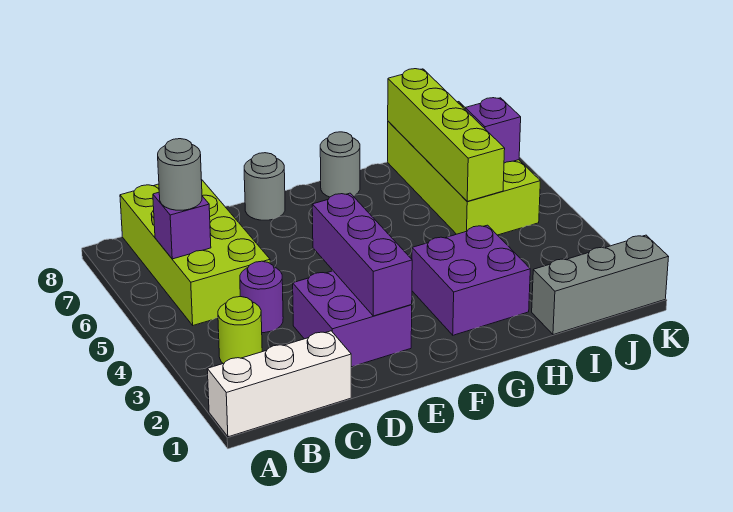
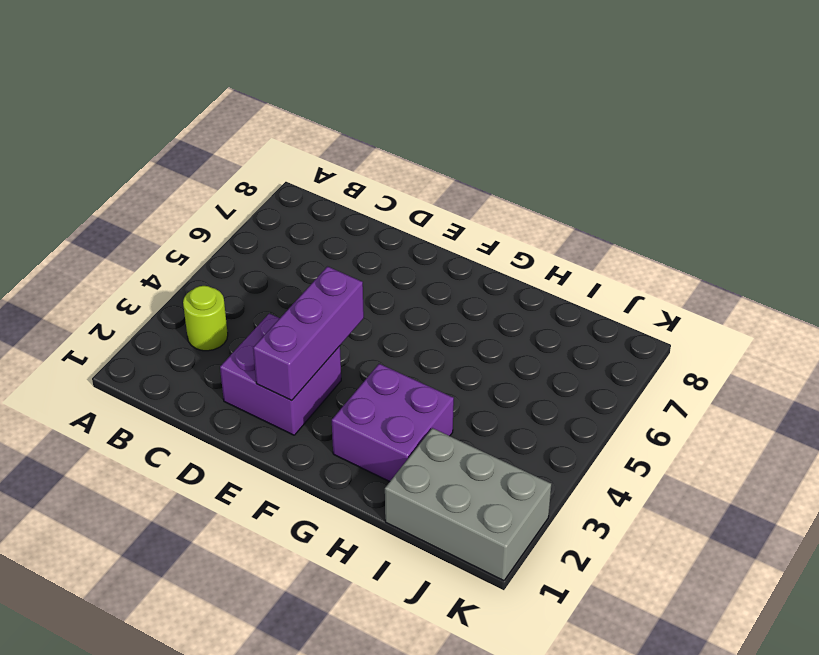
grey 2x3 brick [385,428,551,581] -> grey 1x3 brick [532,235,669,335]
none -> white 1x3 brick [207,331,351,437]
none -> lime 2x4 brick [120,179,270,325]
none -> purple 1x1 round brick [240,261,283,333]

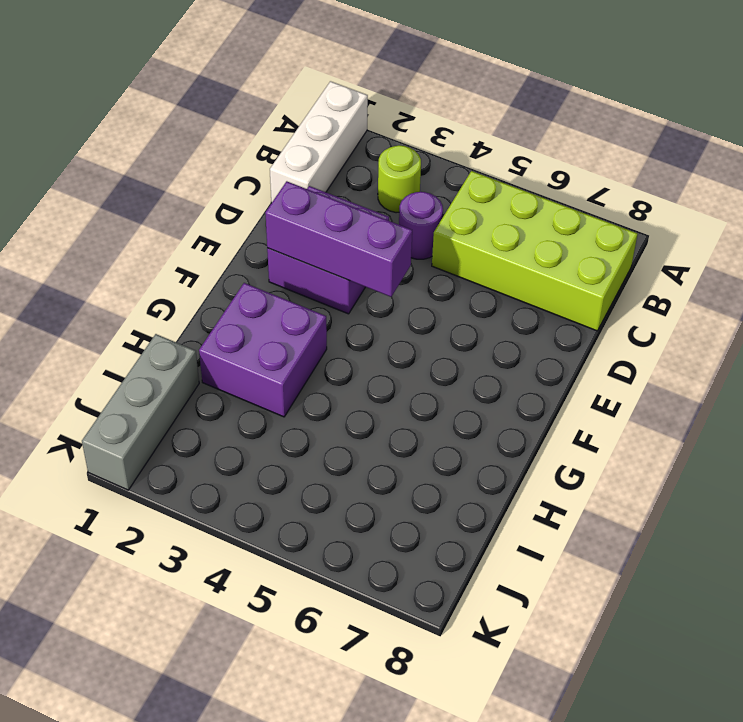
none -> grey 1x1 round brick [244,153,285,220]
none -> grey 1x1 round brick [320,132,360,197]
none -> lime 2x4 brick [388,102,540,235]

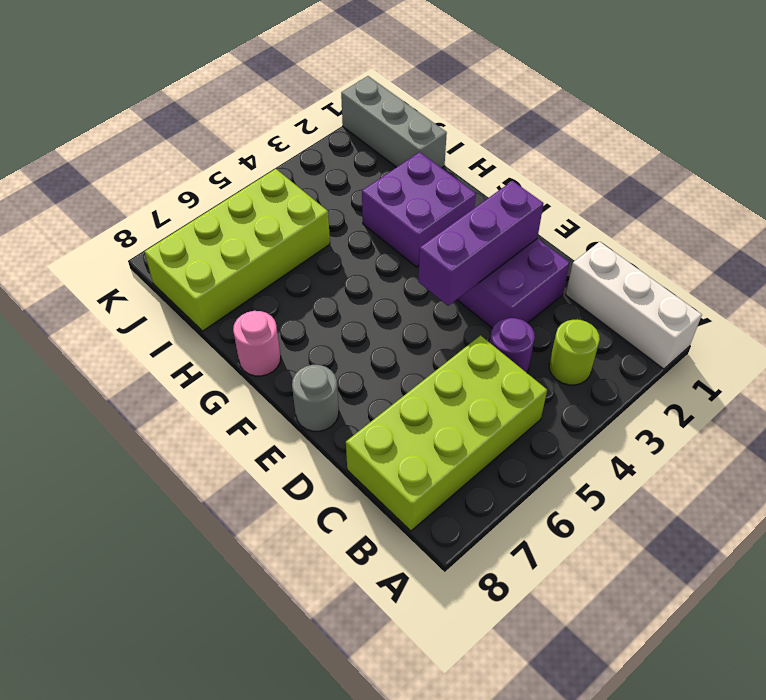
pink 1x1 round brick [233,311,281,376] -> grey 1x1 round brick [320,132,360,197]
none -> purple 1x1 brick [153,192,211,259]
none -> lime 1x4 brick [388,69,505,201]
none -> purple 1x1 brick [465,98,521,163]

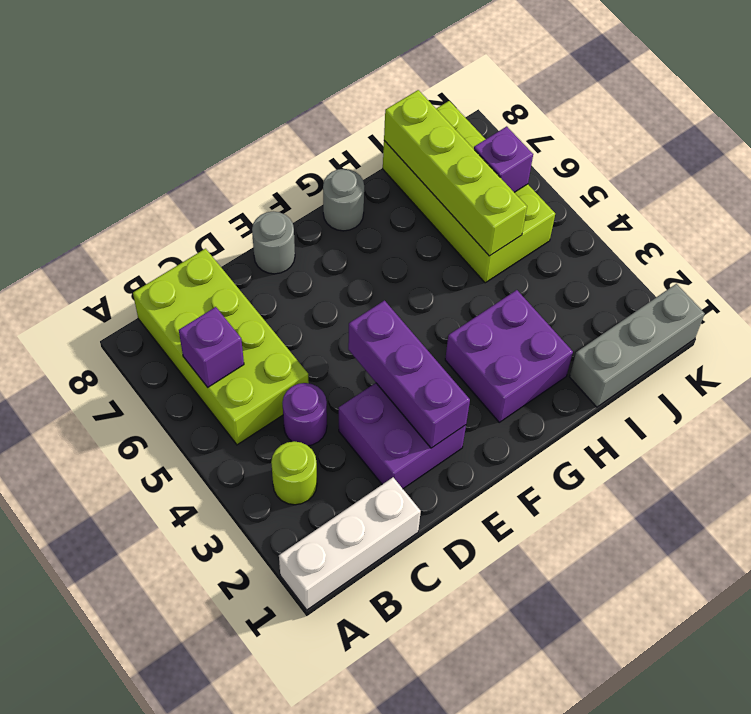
none -> grey 1x1 round brick [158,139,202,210]

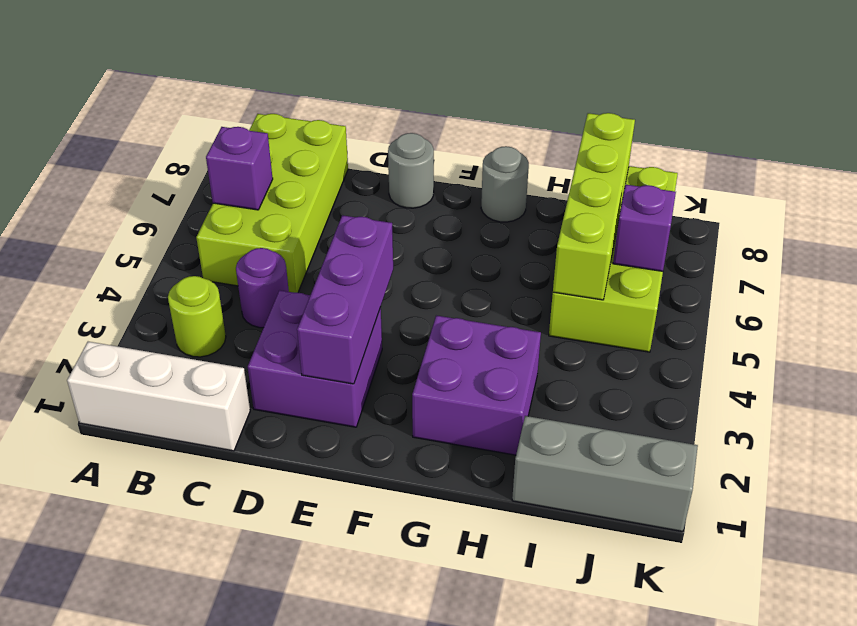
none -> grey 1x1 round brick [158,139,202,210]

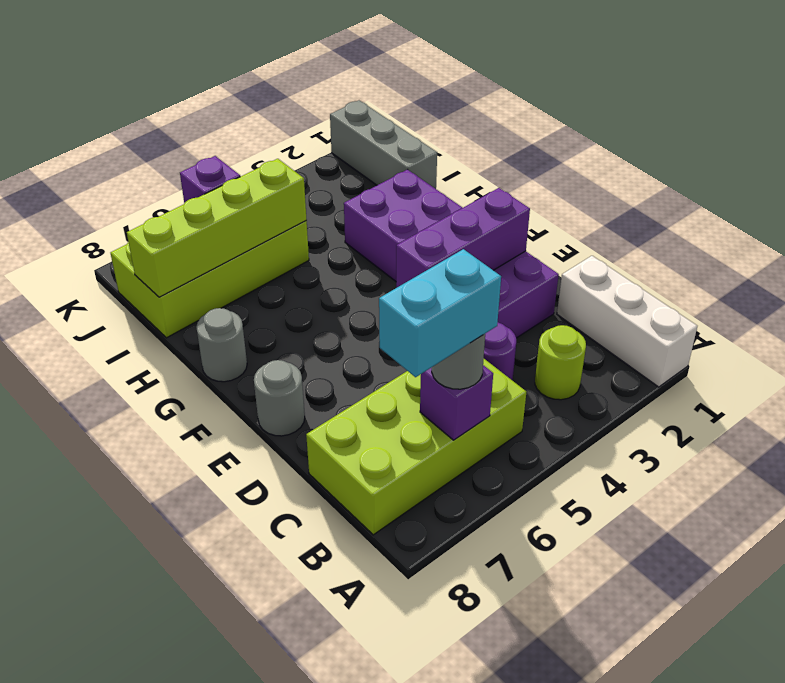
cyan 1x2 brick [379,249,501,377] -> none

